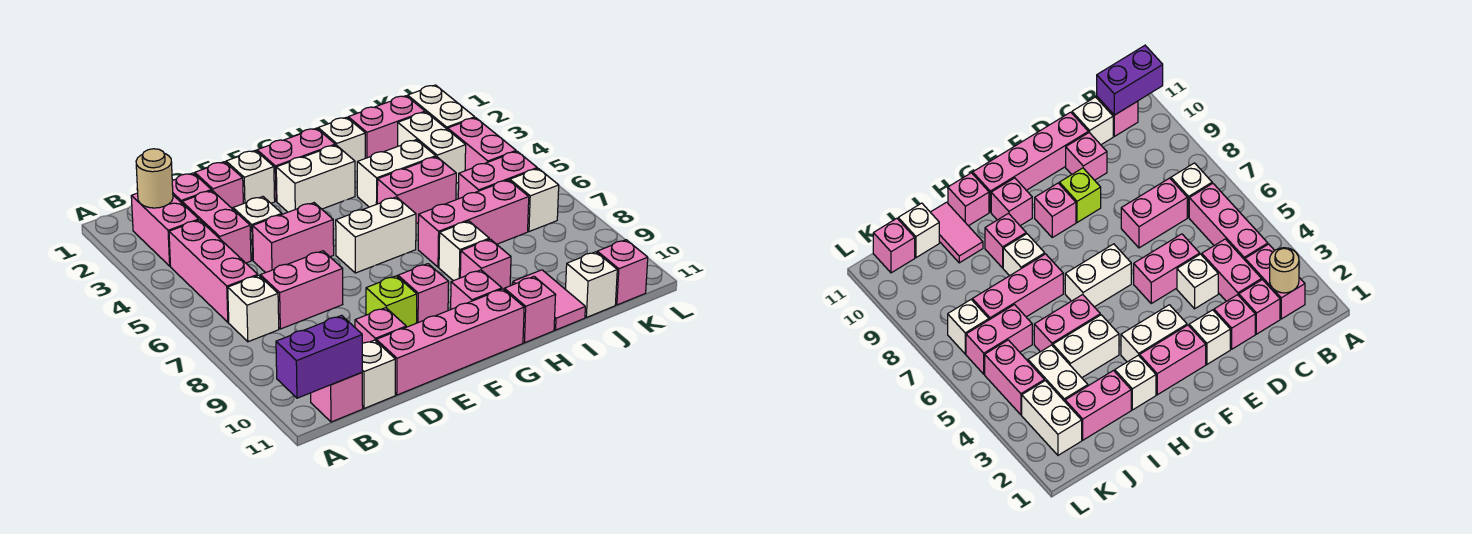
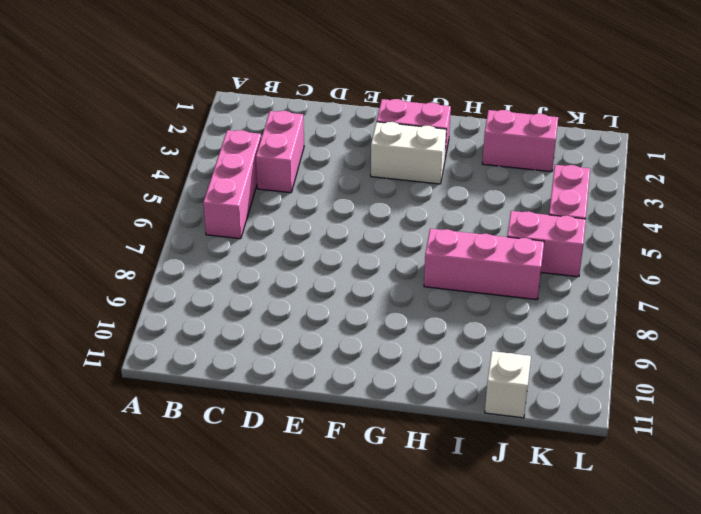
none -> pink 1x2 brick [131,193,199,266]
none -> white 1x1 brick [228,275,279,342]
none -> pink 1x1 brick [311,373,363,422]
none -> pink 1x1 brick [172,173,211,203]

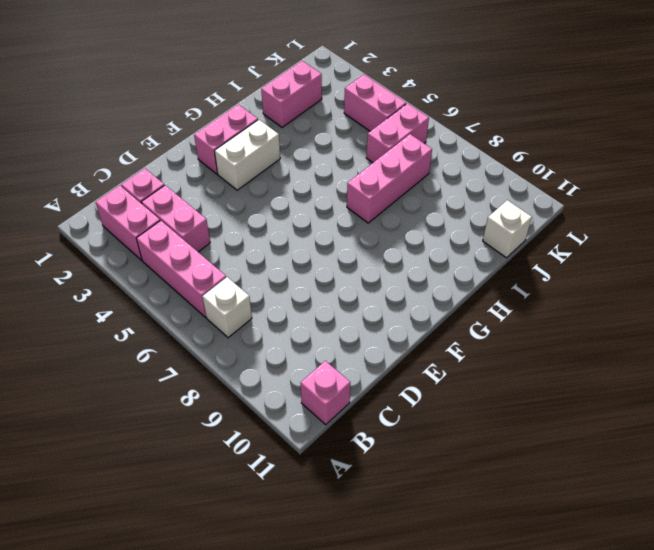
none -> pink 1x2 brick [260,251,343,329]
none -> white 1x1 brick [362,340,395,408]
none -> pink 1x1 brick [195,162,243,209]
none -> white 1x1 brick [233,197,282,260]

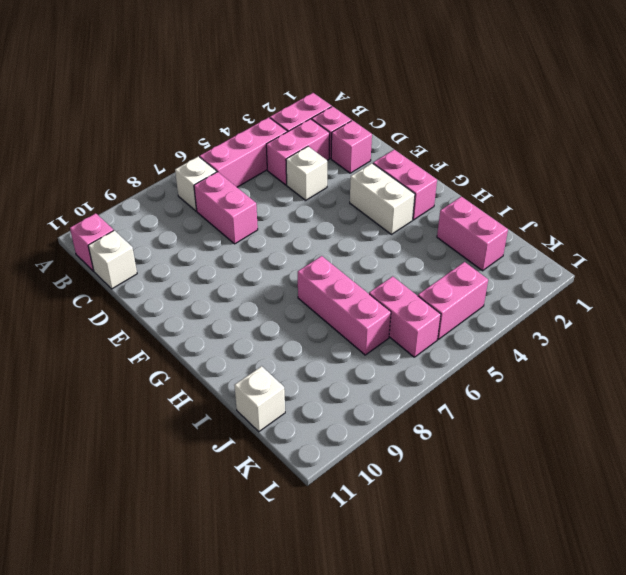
none -> pink 1x2 brick [253,203,334,273]
none -> pink 1x1 brick [355,308,406,343]
none -> pink 1x4 brick [376,289,524,395]
none -> white 1x1 brick [226,150,275,204]

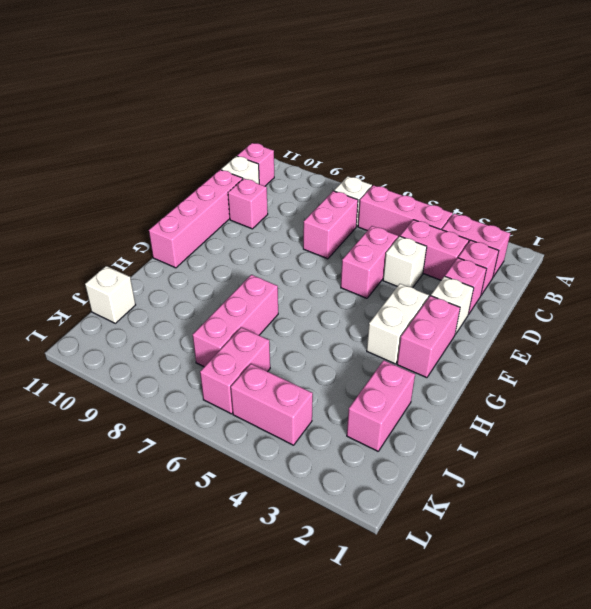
none -> lime 1x1 brick [366,276,417,327]
none -> white 1x2 brick [336,197,416,273]
none -> pink 1x1 brick [398,264,449,323]
none -> pink 1x1 brick [451,270,502,309]

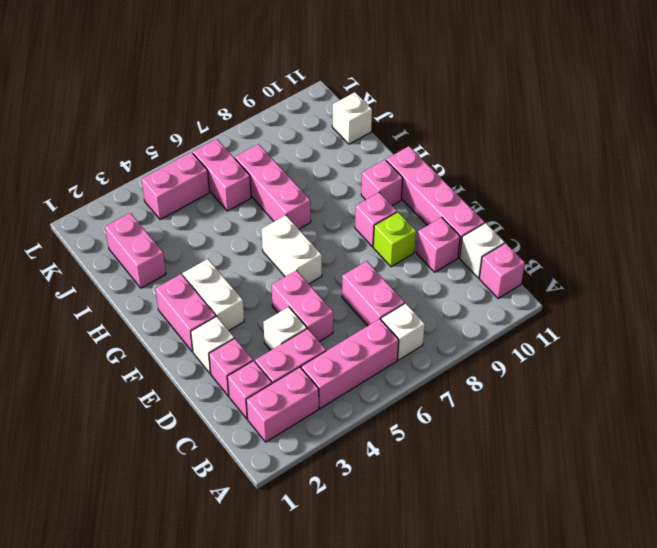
none -> white 1x1 brick [318,117,365,172]
none -> white 1x2 brick [357,140,436,207]
none -> pink 1x2 brick [377,157,456,224]
none -> white 1x1 brick [439,221,489,281]

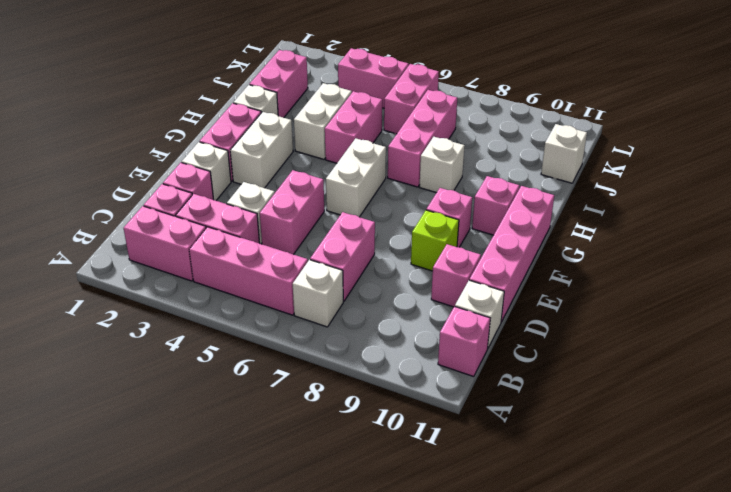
none -> pink 1x1 brick [460,239,511,289]
none -> pink 1x1 brick [504,277,556,343]
none -> pink 1x2 tile [513,270,585,330]
none -> white 1x2 brick [398,112,466,183]

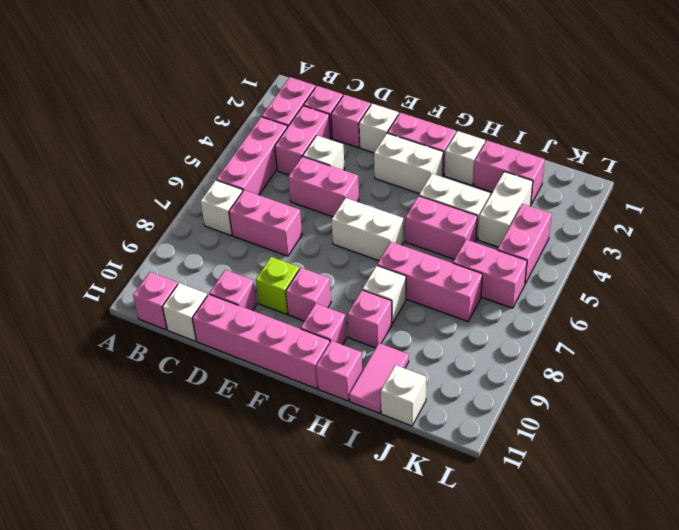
none -> white 1x2 brick [408,85,475,130]
none -> white 1x1 brick [510,168,559,232]
none -> pink 1x1 brick [597,240,648,305]
none -> purple 1x2 brick [276,315,362,398]

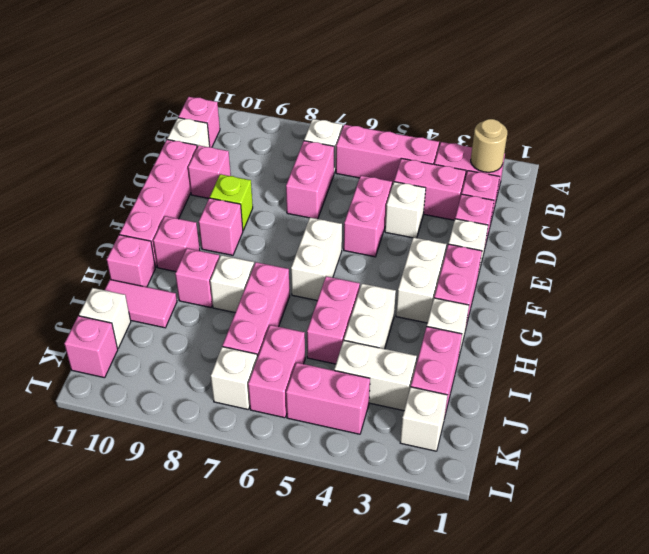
white 1x1 brick [400,387,447,451] -> white 1x2 brick [408,85,475,130]
none -> purple 1x2 brick [276,315,362,398]

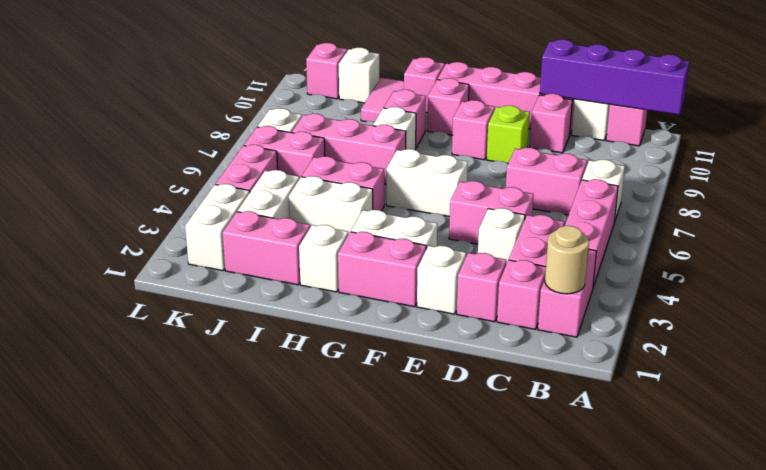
purple 1x4 brick [540,40,689,115] -> purple 1x2 brick [276,315,362,398]

